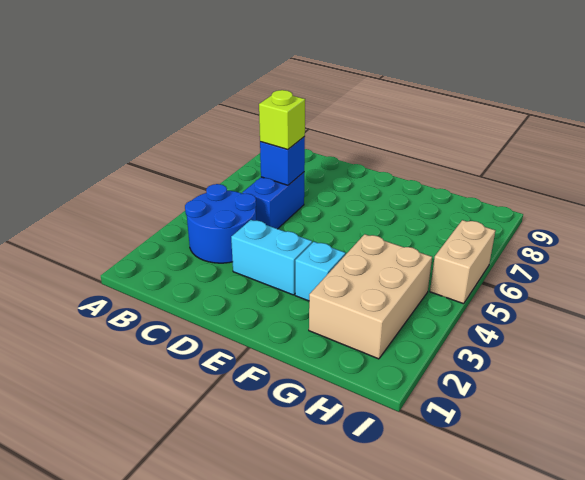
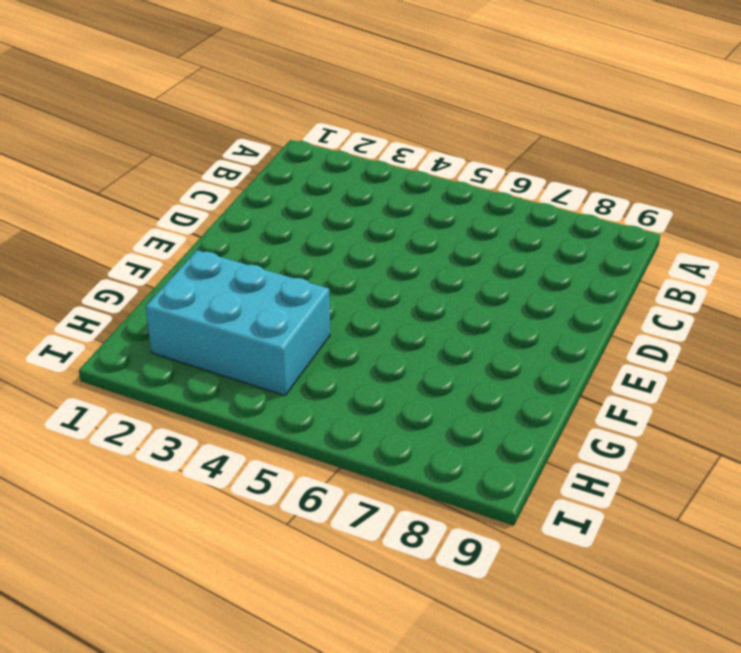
cyan 2x3 brick [146,250,330,395] -> tan 2x3 brick [309,234,432,359]
none -> blue 2x2 round brick [185,184,256,263]
none -> blue 1x2 brick [242,172,304,229]

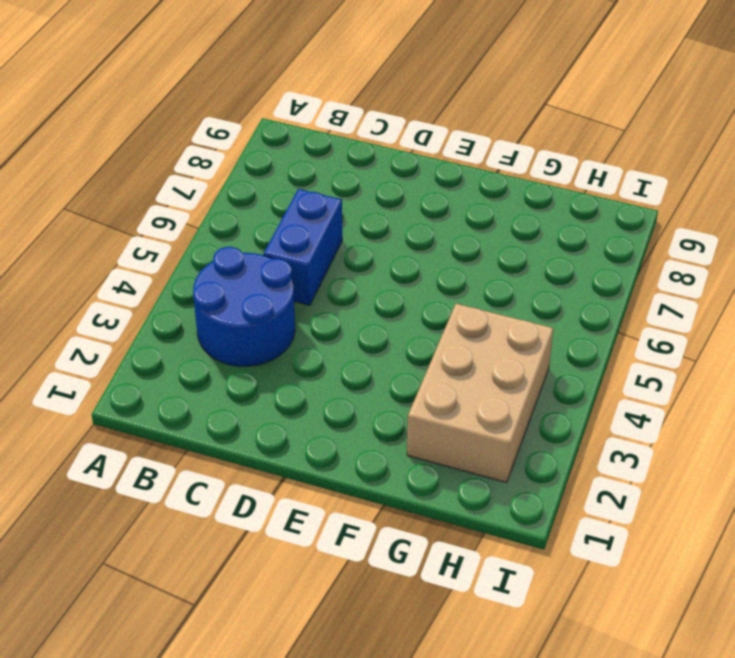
none -> cyan 1x2 brick [231,220,312,295]
none -> cyan 1x1 brick [295,242,345,301]

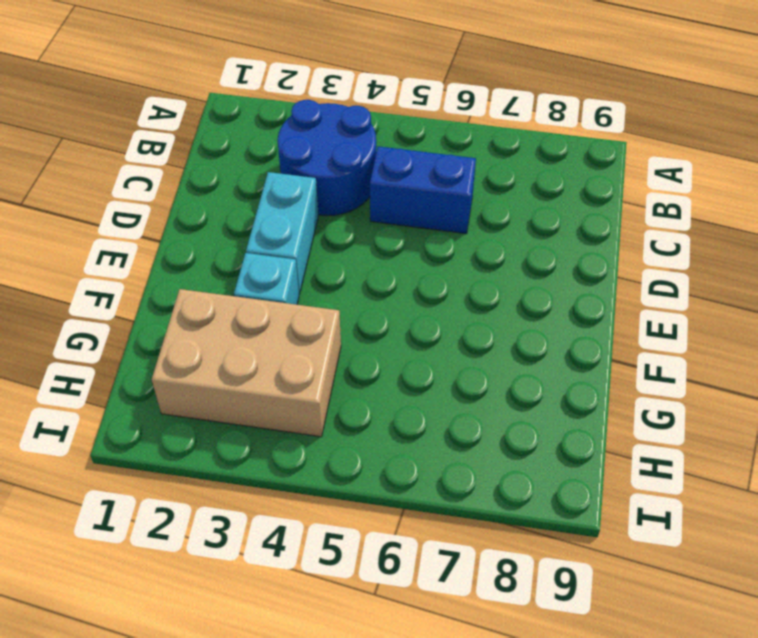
none -> tan 1x2 brick [430,220,495,304]
none -> blue 1x1 brick [260,137,305,185]

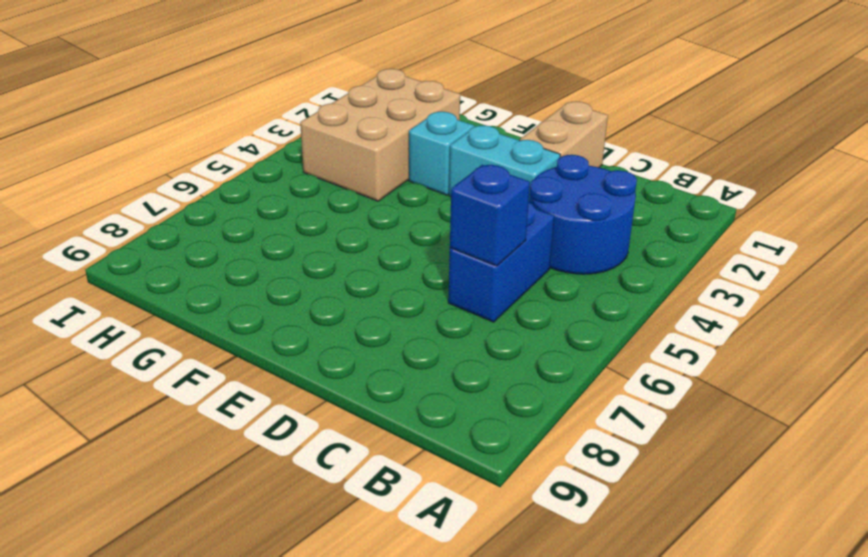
tan 1x2 brick [520,101,608,167] -> tan 1x2 brick moved to [430,220,495,304]
none -> lime 1x1 brick [259,90,305,149]

